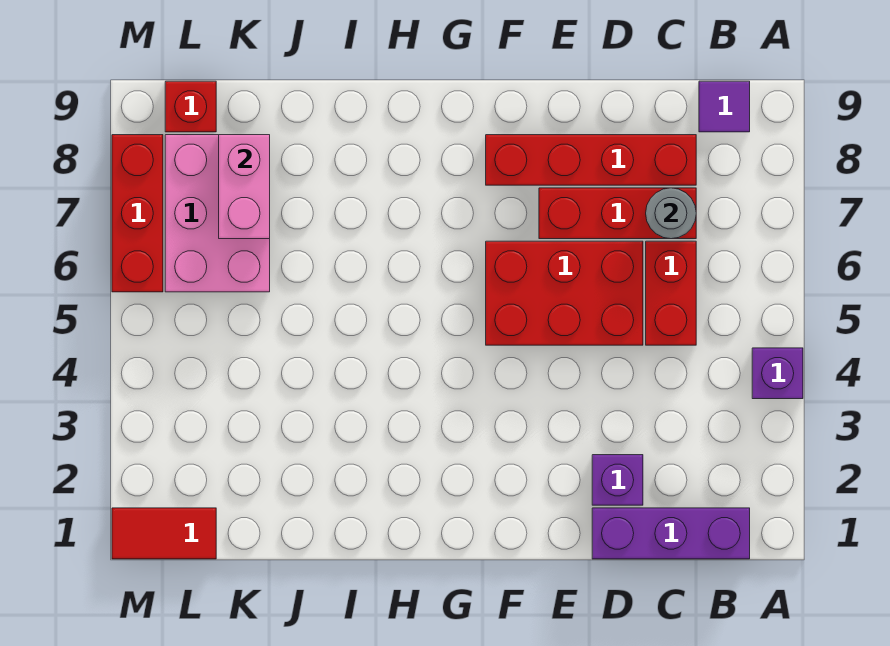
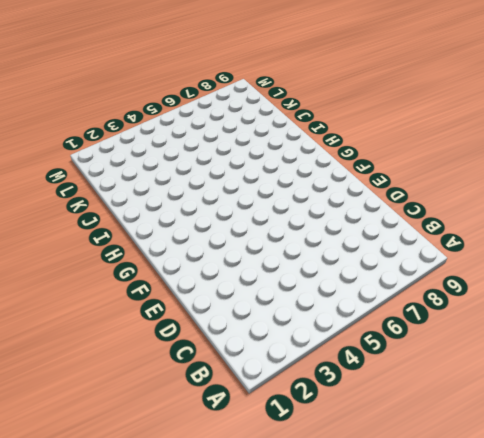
none -> purple 1x1 brick [752,348,803,399]
none -> purple 1x3 brick [592,508,750,559]
none -> purple 1x1 tile [699,81,750,132]

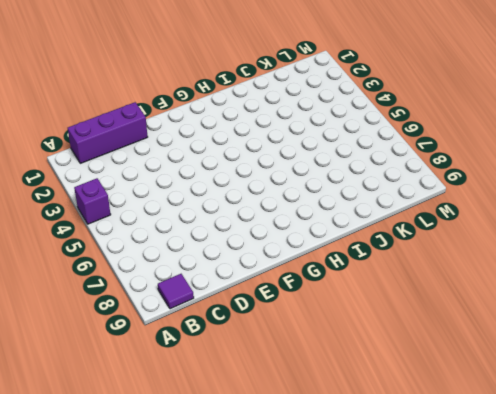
none -> red 1x2 brick [646,241,696,345]
none -> red 1x3 brick [539,188,696,239]
none -> red 1x4 brick [486,135,696,185]

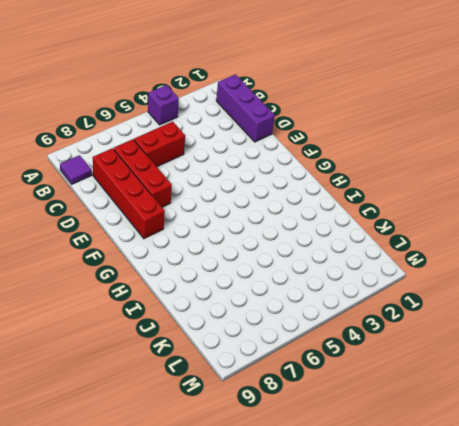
none -> purple 1x1 brick [592,455,643,505]
none -> red 2x3 brick [486,241,643,345]
none -> pink 2x3 brick [165,135,270,292]

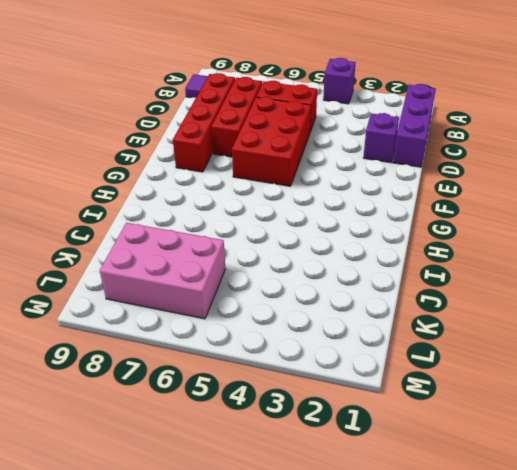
none -> red 1x2 tile [112,508,216,559]
none -> red 1x1 brick [165,81,216,132]
none -> red 1x3 brick [112,135,163,292]

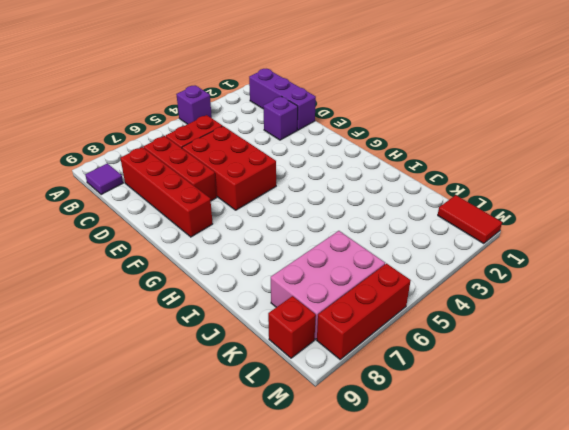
none -> grey 1x1 round brick [646,188,696,239]
none -> pink 1x2 brick [219,135,270,239]

